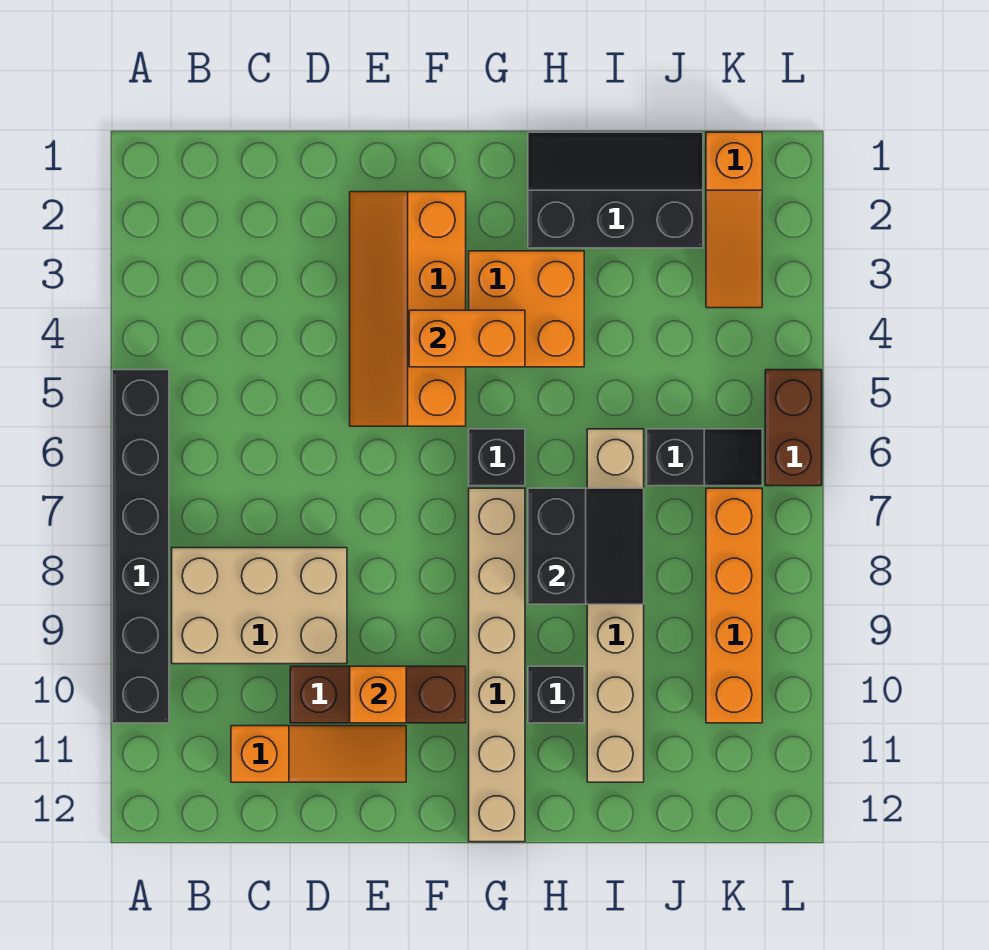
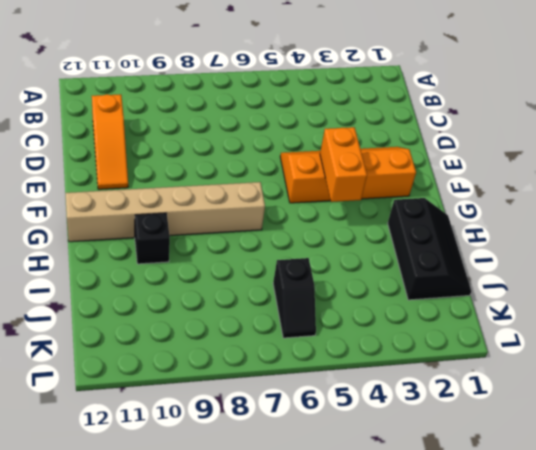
none -> black 1x6 brick [112,370,169,723]
none -> tan 2x3 brick [172,548,347,664]
none -> brown 1x3 brick [290,666,466,723]

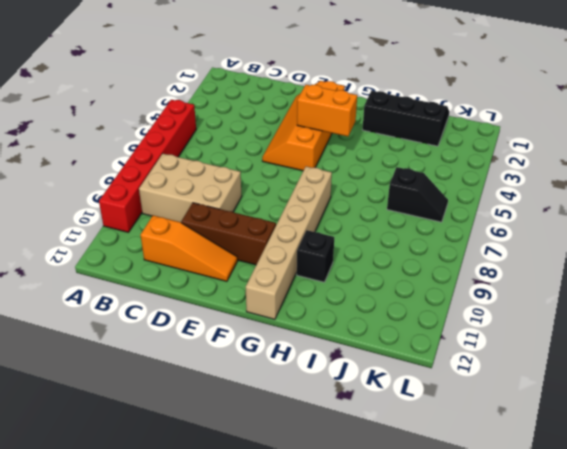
red 1x6 brick [99,100,196,232] -> black 1x6 brick [112,370,169,723]
none -> orange 2x2 brick [469,251,584,367]
none -> black 1x1 brick [469,429,525,486]
none -> tan 1x6 brick [587,429,644,782]

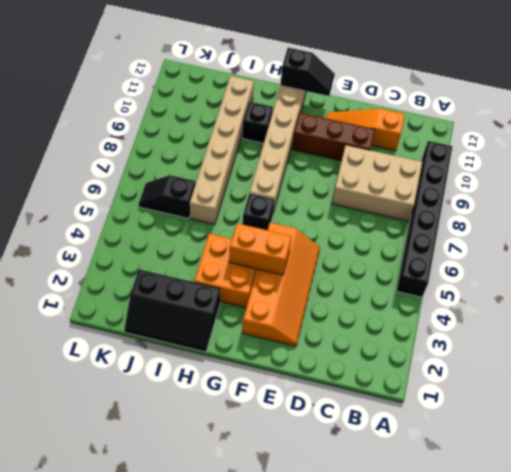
black 1x2 slope [280,48,335,96] -> none
none -> orange 1x3 slope [706,132,762,308]
none -> orange 1x4 brick [706,488,762,723]
none -> brown 1x2 brick [765,370,822,486]

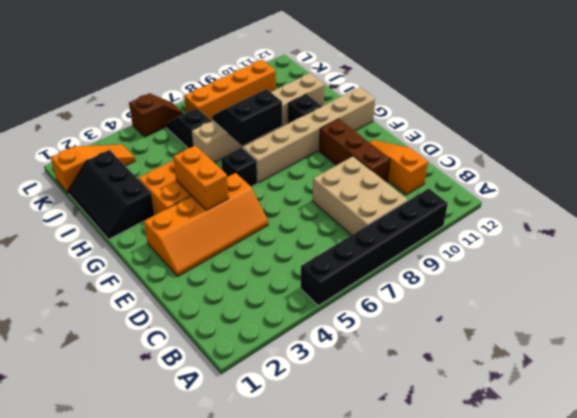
brown 1x2 slope [129,93,184,137] -> brown 1x2 brick [765,370,822,486]
none -> orange 1x1 brick [350,666,406,723]

